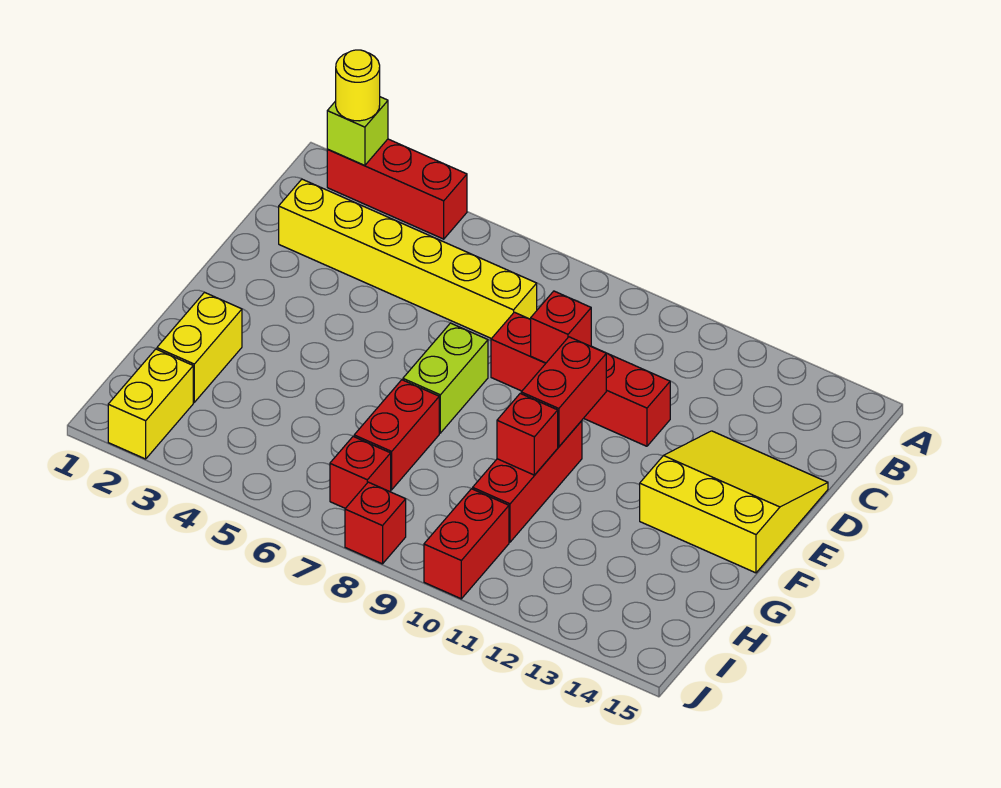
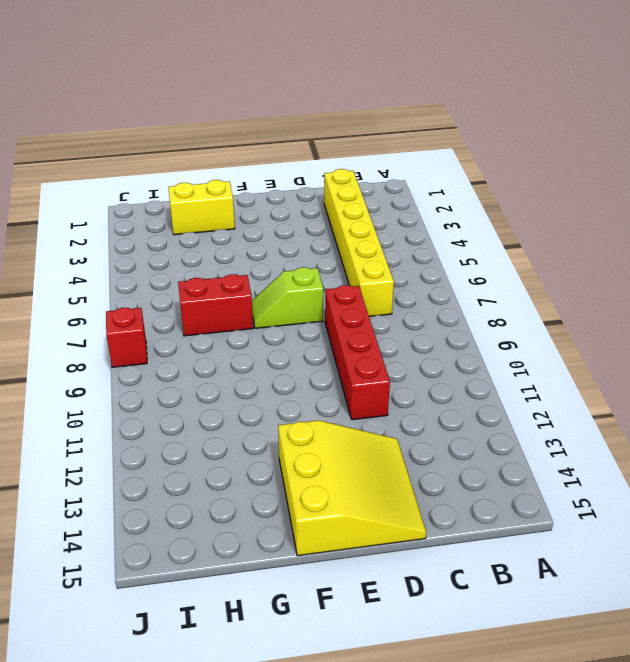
lime 1x2 slope [252,267,323,328] -> lime 1x2 brick [403,323,488,433]
none -> red 1x3 brick [327,139,467,239]
none -> red 1x3 brick [473,421,582,542]
none -> yellow 1x2 brick [108,349,193,459]

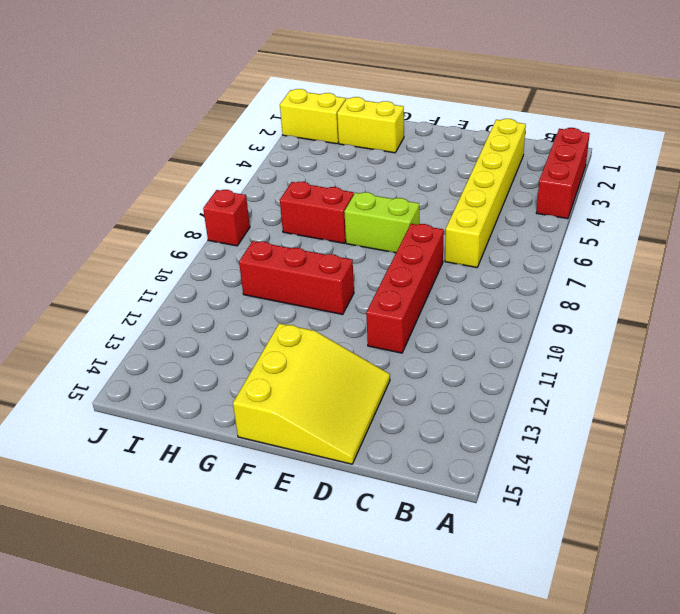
none -> red 1x1 brick [330,437,391,508]
none -> red 1x2 brick [424,489,509,599]
none -> lime 1x1 brick [327,97,388,165]

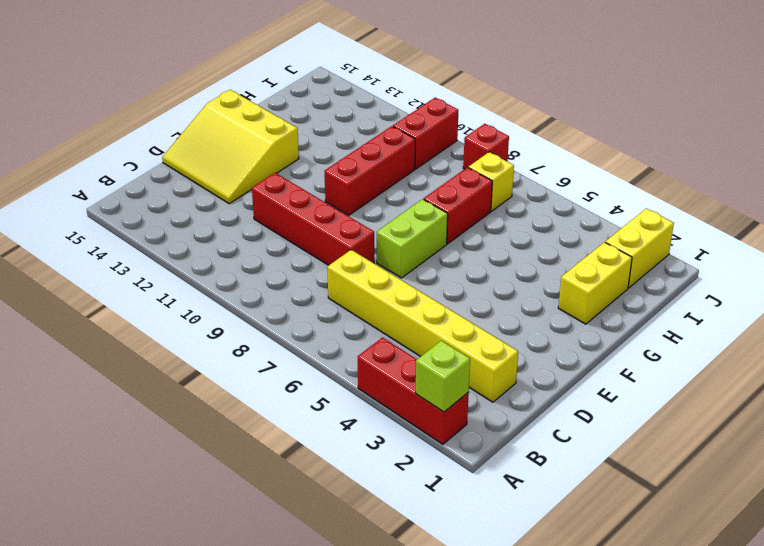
yellow 1x1 brick [468,152,514,211] -> red 1x1 brick [330,437,391,508]
none -> red 1x1 brick [530,291,591,363]
none -> red 1x2 brick [521,337,606,447]
none -> red 1x1 brick [497,393,558,475]

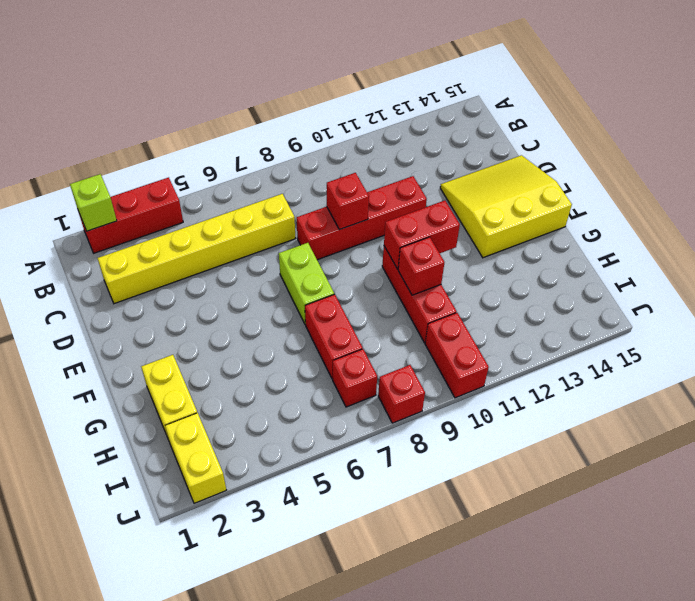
red 1x2 brick [384,201,460,269] -> red 1x2 brick turned to [521,337,606,447]
none -> yellow 1x1 round brick [336,50,380,121]

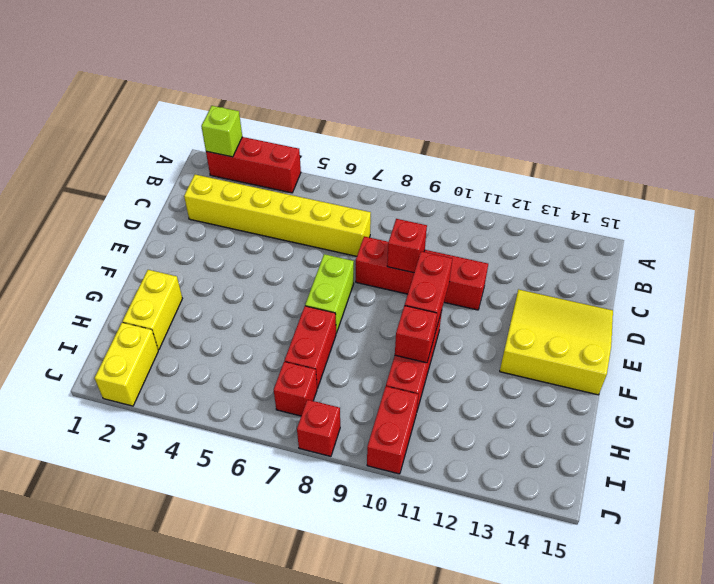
none -> yellow 1x1 round brick [336,50,380,121]

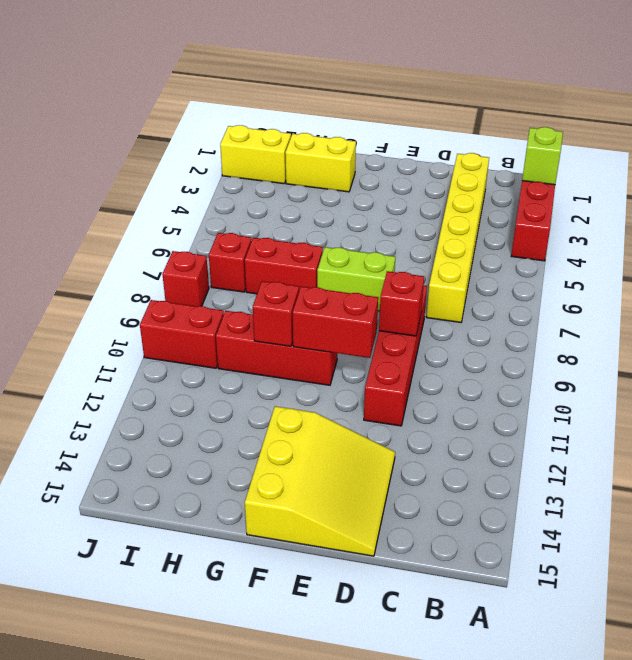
none -> yellow 1x1 round brick [336,50,380,121]

